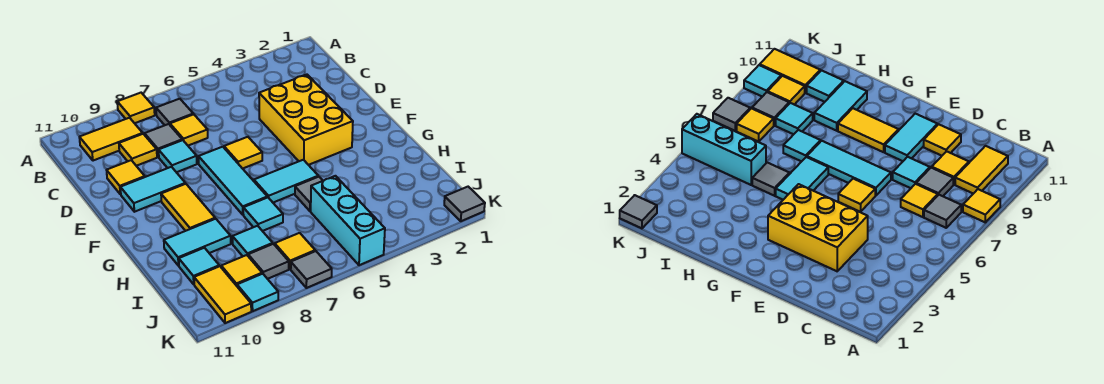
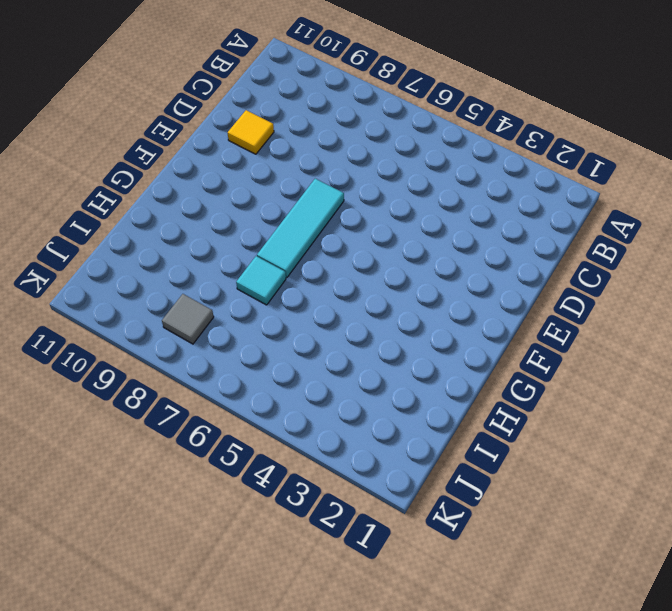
none -> yellow 1x1 tile [117,93,155,123]
none -> grey 1x1 tile [156,99,193,125]
none -> yellow 1x2 tile [79,118,143,161]

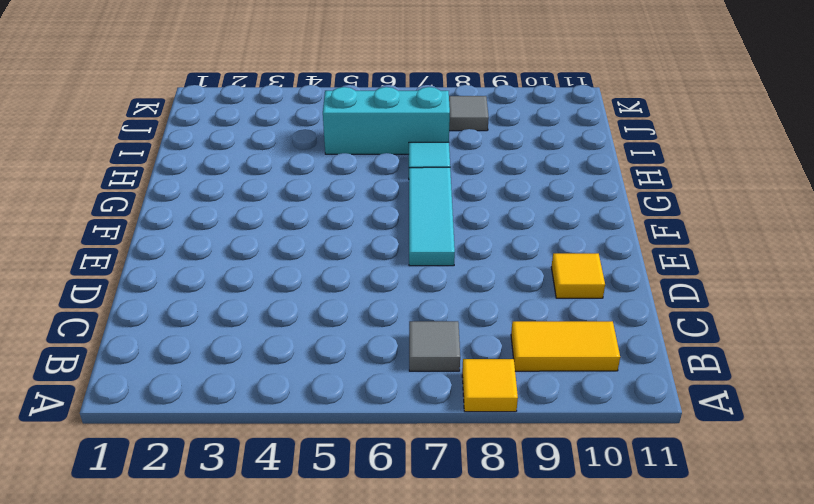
cyan 1x3 brick [323,87,450,154] -> cyan 1x3 brick turned to [311,176,385,265]
none -> yellow 1x1 tile [170,114,208,146]
none -> grey 1x1 tile [145,124,182,157]
none -> yellow 1x1 tile [119,134,157,166]

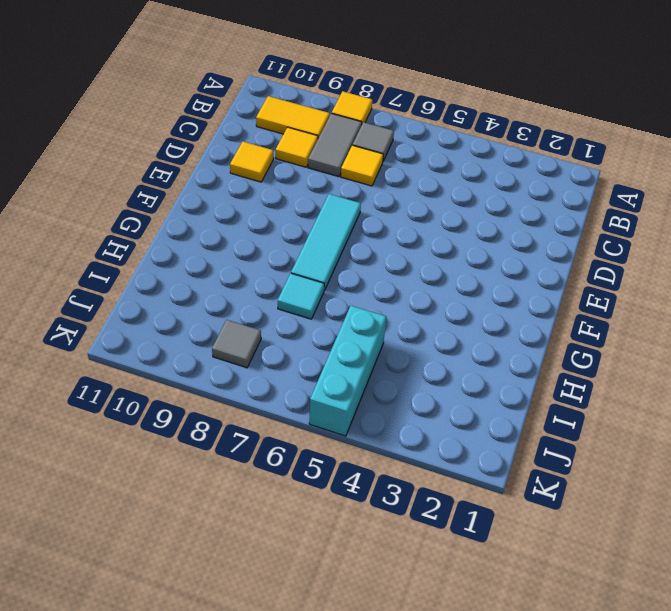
grey 1x2 tile [308,113,362,177] -> grey 1x1 tile [145,124,182,157]
none -> yellow 2x3 brick [259,75,353,165]
none -> cyan 1x1 tile [159,140,197,172]
none -> yellow 1x1 tile [224,137,262,169]

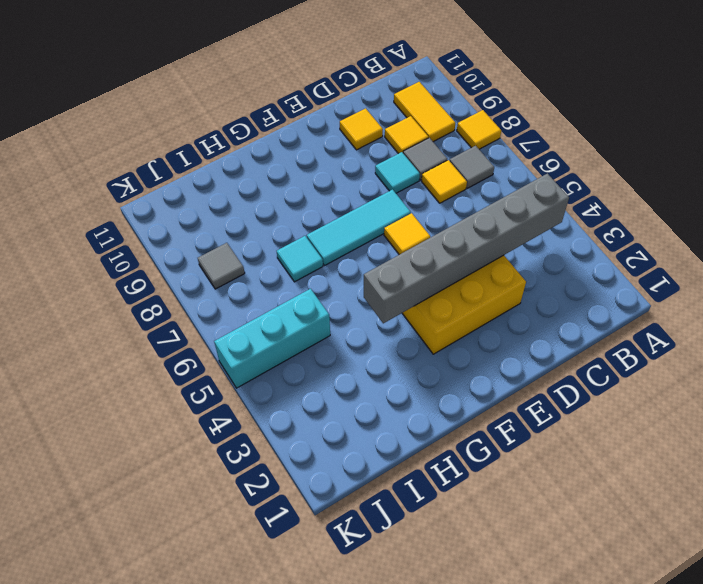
grey 1x6 brick [364,173,569,323] -> none
none -> cyan 1x2 tile [120,167,185,212]
none -> yellow 1x2 tile [161,184,215,231]
none -> cyan 1x2 tile [254,160,318,203]

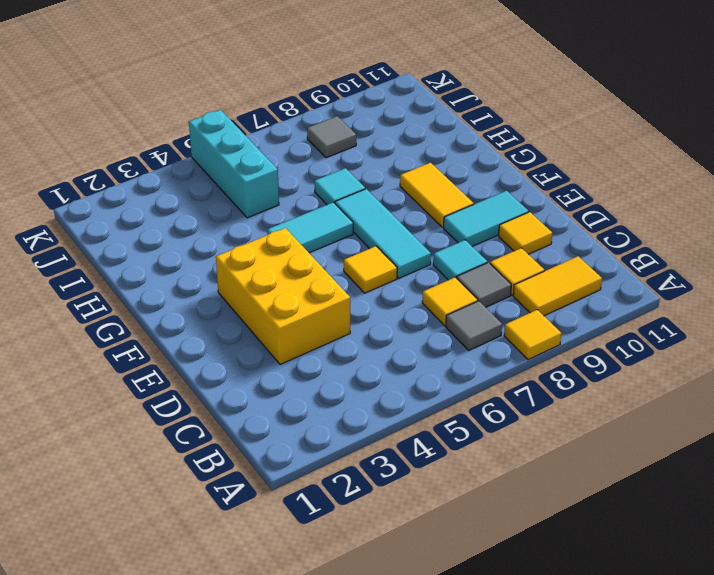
none -> grey 1x1 tile [295,177,323,211]
none -> cyan 1x2 tile [164,219,231,266]
none -> cyan 1x1 tile [233,226,273,256]

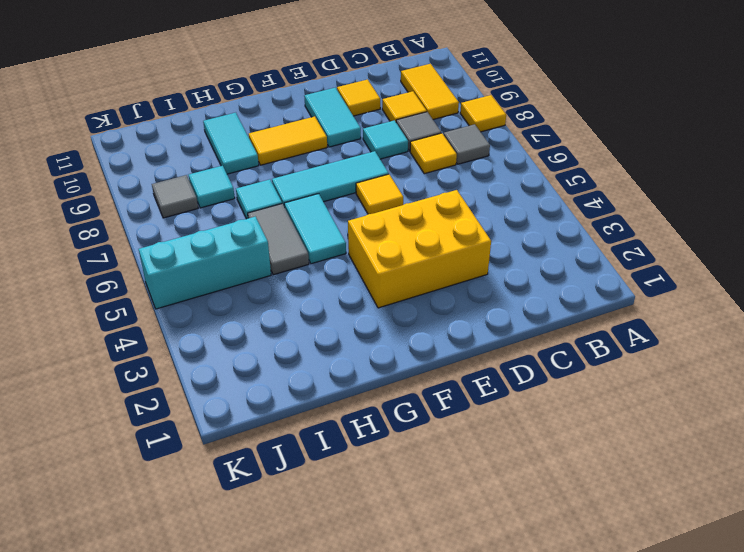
grey 1x2 tile [248,204,309,275] -> grey 1x1 tile [295,177,323,211]
none -> cyan 1x1 tile [179,248,219,284]
none -> yellow 1x1 tile [275,233,315,269]
none -> yellow 1x1 tile [221,255,262,286]

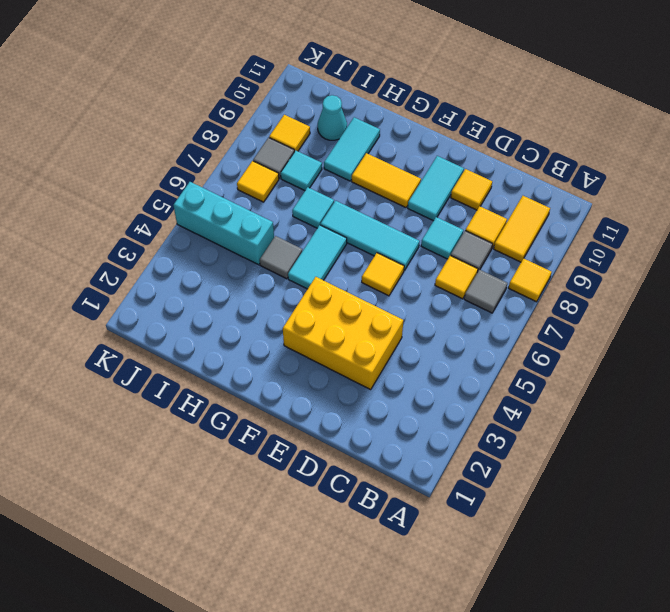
cyan 1x1 cone [318,95,347,140] -> cyan 1x1 tile [179,248,219,284]
none -> yellow 1x2 tile [194,266,251,323]
none -> grey 1x1 tile [444,187,485,221]
none -> grey 1x1 tile [291,251,332,288]

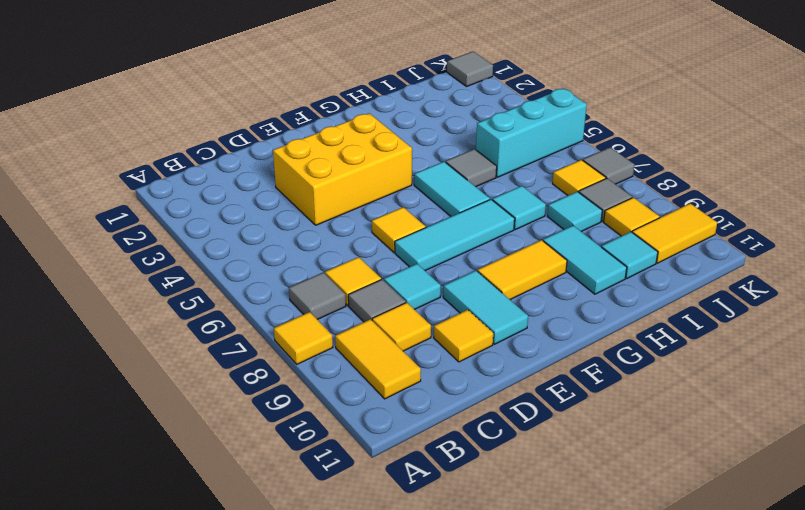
none -> cyan 1x1 tile [237,274,278,311]

